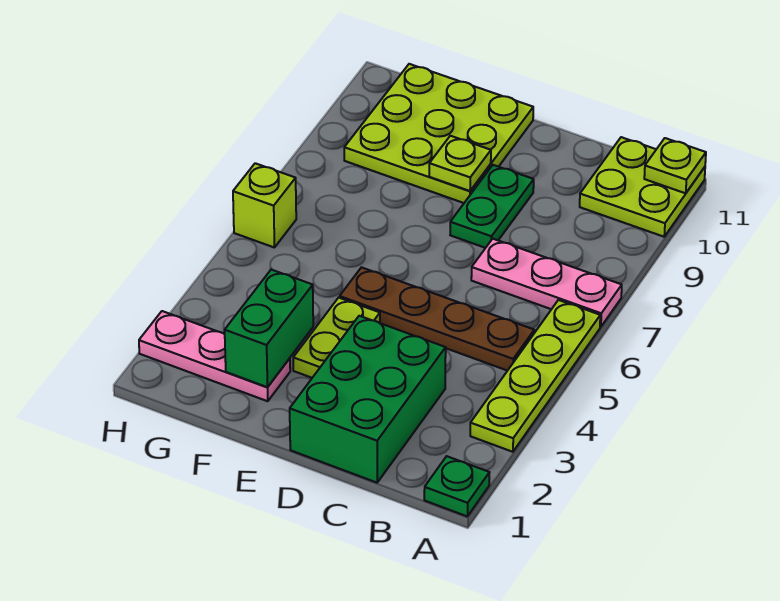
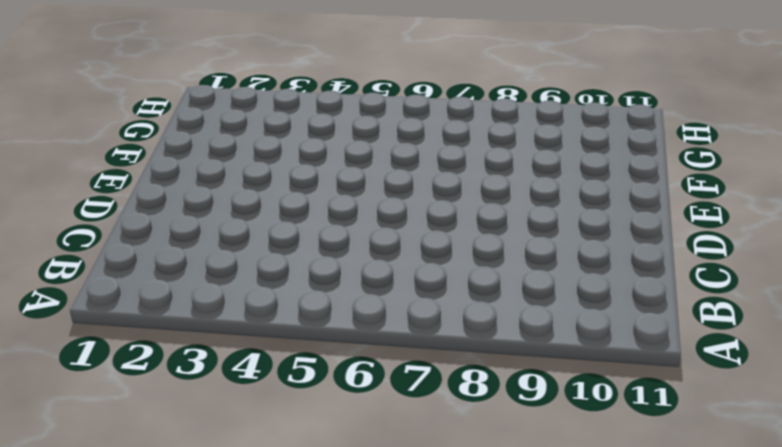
none -> green 1x1 plate [424,456,489,516]
none -> lime 1x4 plate [470,300,600,452]
none -> pink 1x3 plate [471,239,622,327]

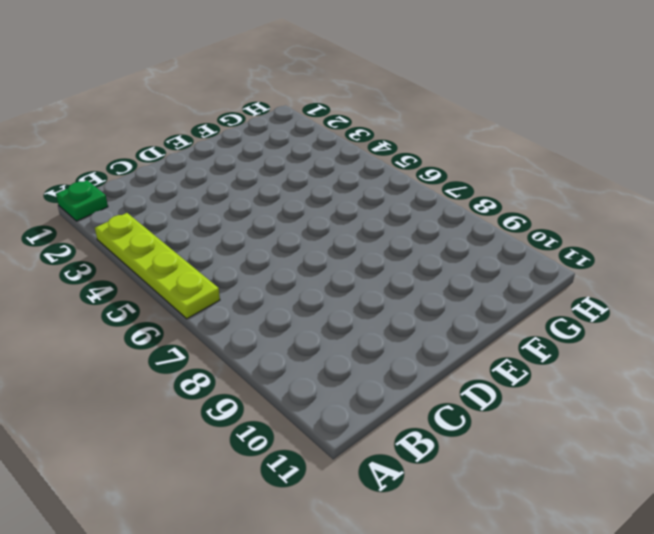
none -> pink 1x3 plate [471,239,622,327]
none -> lime 2x2 plate [580,137,705,237]
none -> brown 1x4 plate [340,267,534,371]

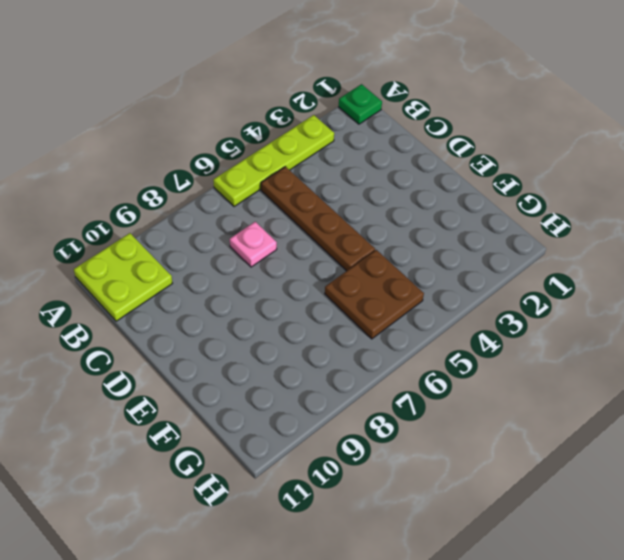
pink 1x1 plate [230,222,277,267] -> pink 1x3 plate [471,239,622,327]
brown 2x2 plate [325,250,424,339] -> none
none -> green 2x3 brick [290,316,446,483]
none -> green 1x2 plate [450,165,534,248]
none -> lime 1x2 plate [293,298,380,378]

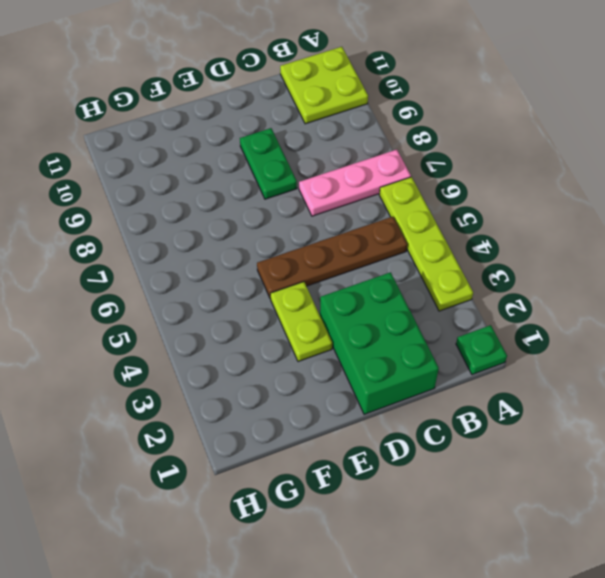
none -> lime 3x3 plate [344,64,533,203]
none -> pink 1x3 plate [139,311,290,401]
none -> lime 1x1 brick [233,163,296,248]

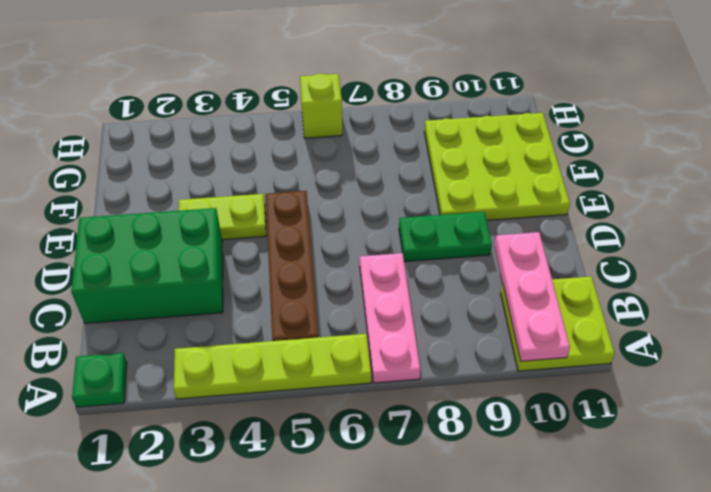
pink 1x3 plate [495,232,570,361] -> pink 1x3 plate moved to [139,311,290,401]
none -> lime 1x1 plate [644,138,706,193]
none -> lime 1x1 plate [429,136,491,191]
none -> green 1x2 brick [225,270,313,387]

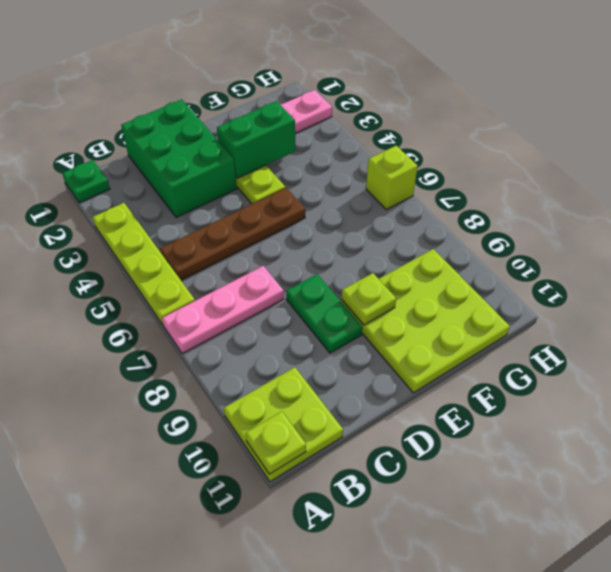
green 1x2 brick [217,101,295,178] -> green 1x2 brick turned to [225,270,313,387]

